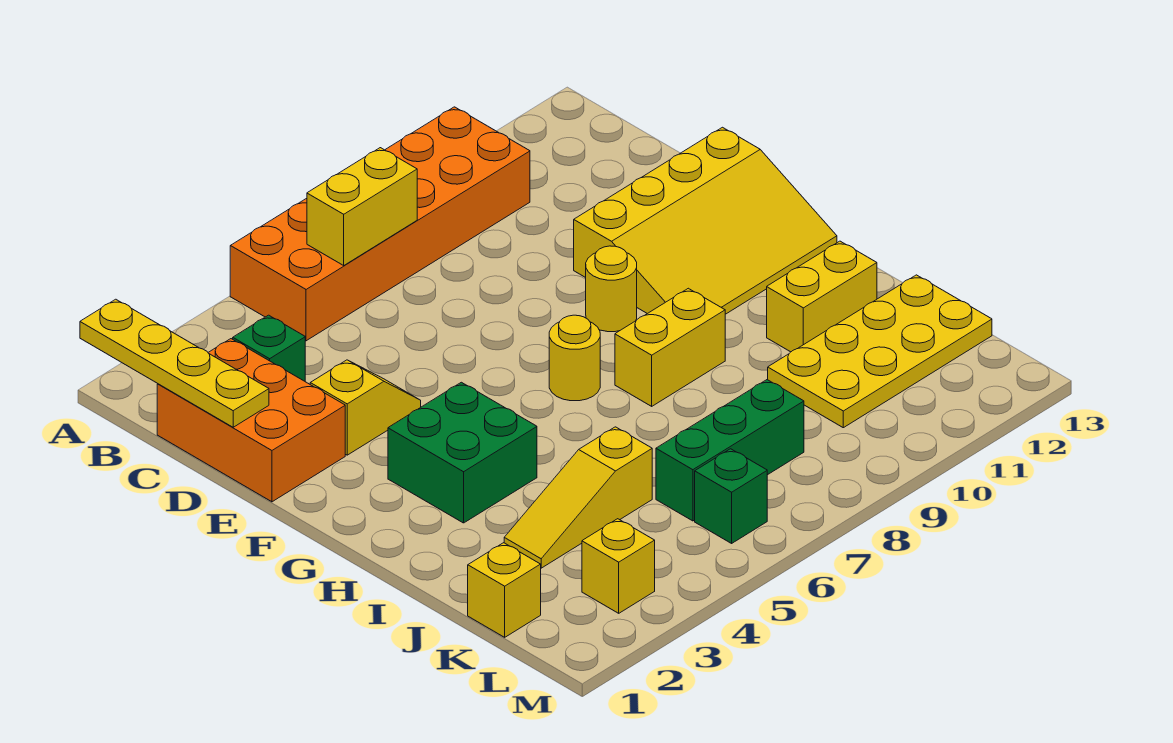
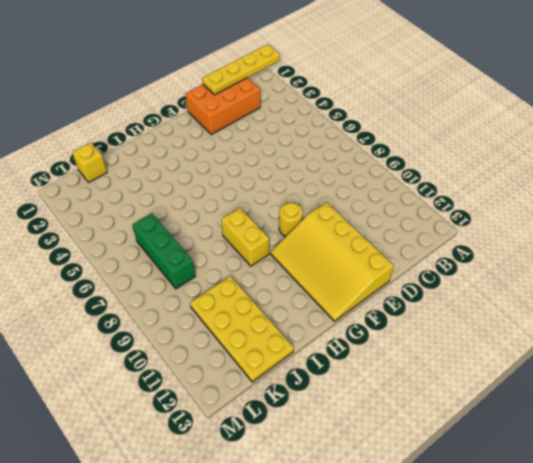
none -> orange 2x6 brick [230,107,530,341]
none -> green 1x1 brick [233,315,305,381]
none -> yellow 1x2 slope [310,360,421,455]

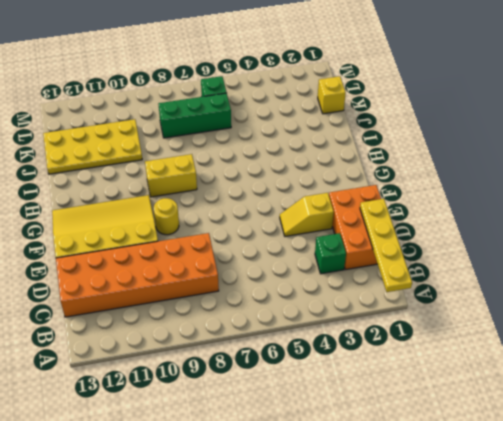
orange 2x6 brick [56,233,219,317] -> orange 2x6 brick moved to [230,107,530,341]
none -> green 2x2 brick [388,382,537,523]
none -> yellow 1x1 round brick [549,315,600,401]
none -> yellow 1x2 brick [767,241,877,352]

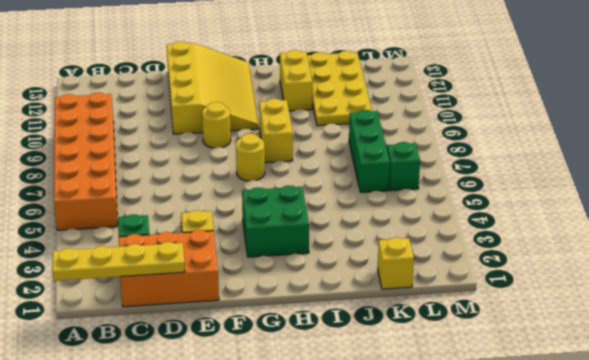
none -> yellow 1x3 slope [504,427,652,568]
none -> yellow 1x1 brick [582,519,655,613]
none -> yellow 1x2 brick [307,148,417,265]

